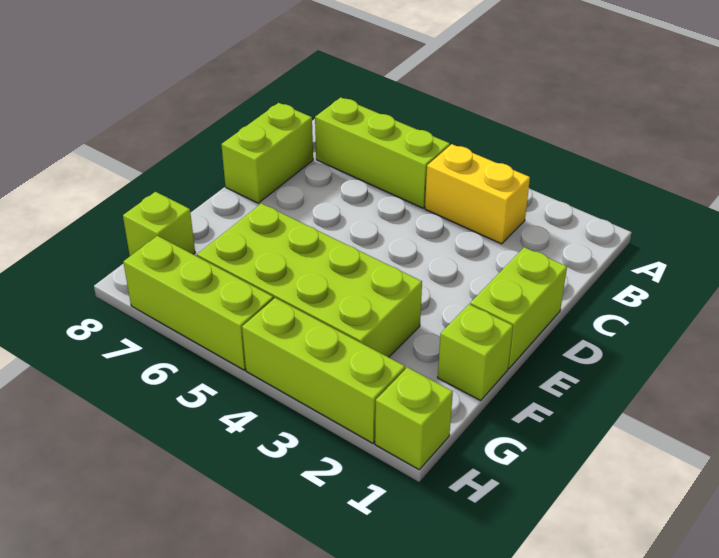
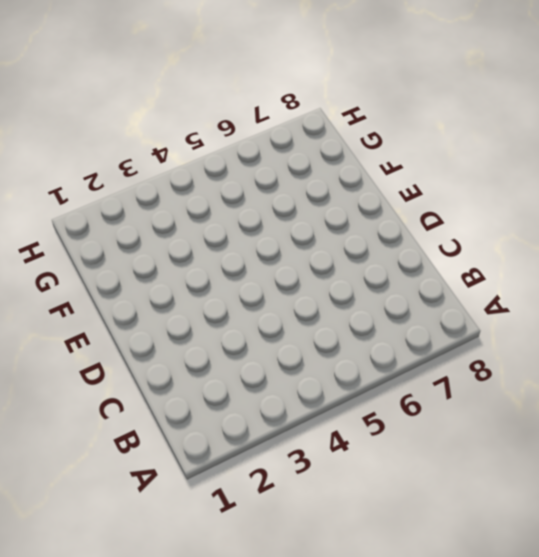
none -> yellow 1x2 brick [425,144,530,244]
none -> lime 1x3 brick [315,98,450,208]

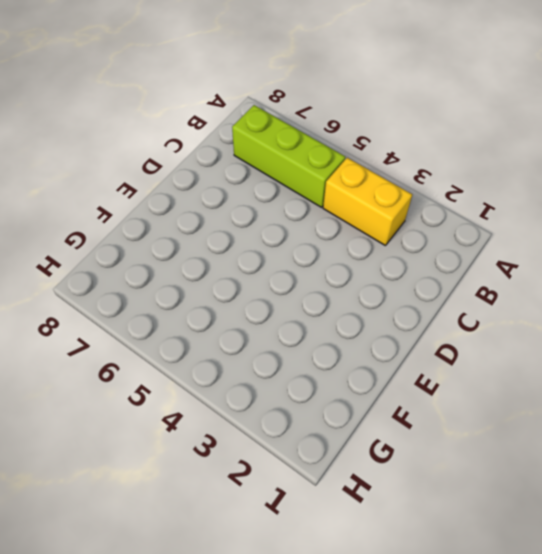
none -> lime 1x2 brick [221,103,313,203]
none -> lime 1x2 brick [470,247,567,369]

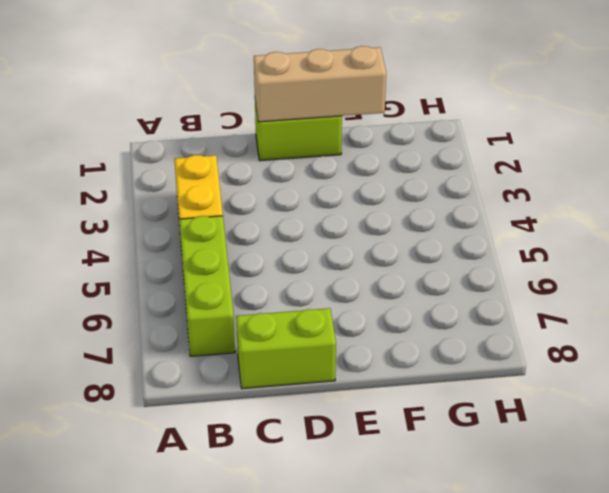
tan 1x3 brick [254,46,386,122] -> none
none -> lime 1x1 brick [438,304,513,400]
none -> lime 2x4 brick [197,203,422,357]

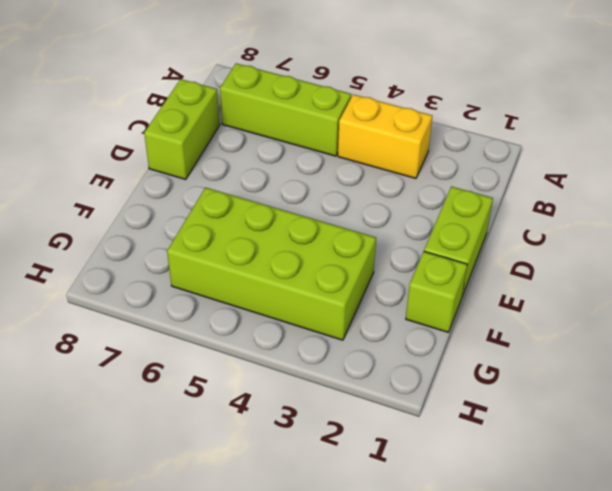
none -> lime 1x1 brick [123,192,195,256]
none -> lime 1x1 brick [375,368,453,470]

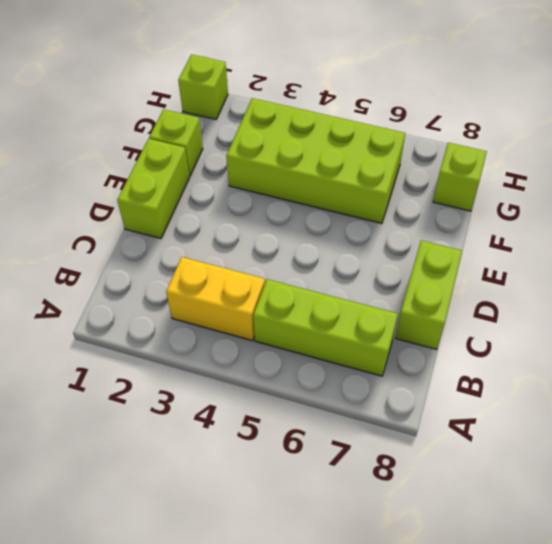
none -> lime 1x3 brick [242,298,405,443]
none -> lime 1x3 brick [123,236,273,370]

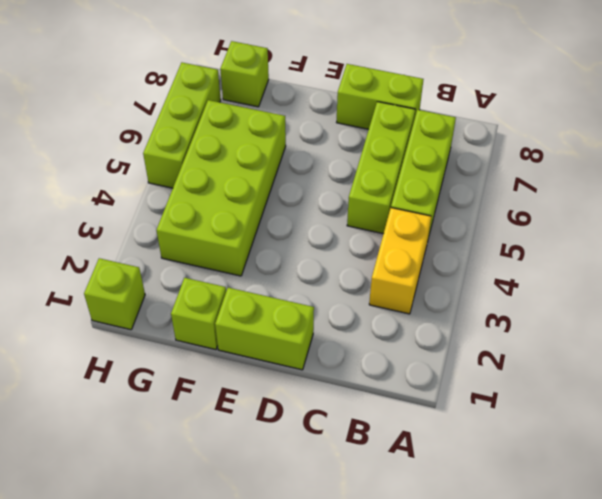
lime 1x3 brick [347,102,415,234] -> lime 1x3 brick moved to [242,298,405,443]

